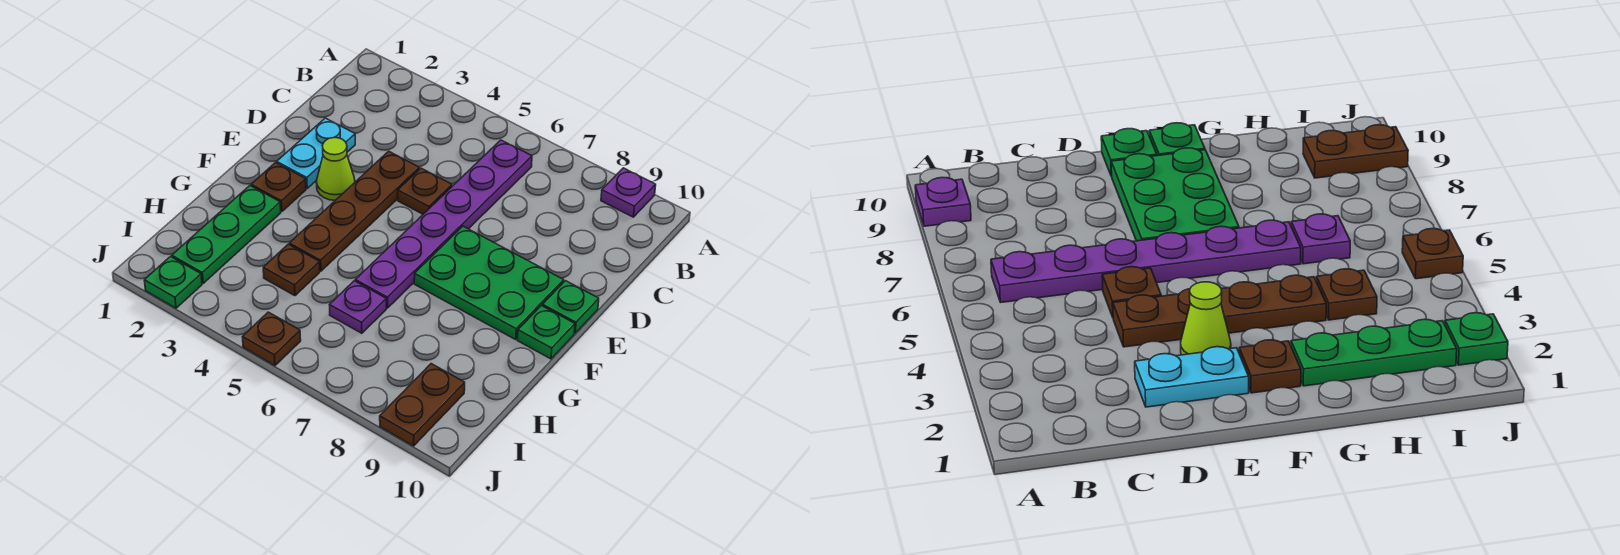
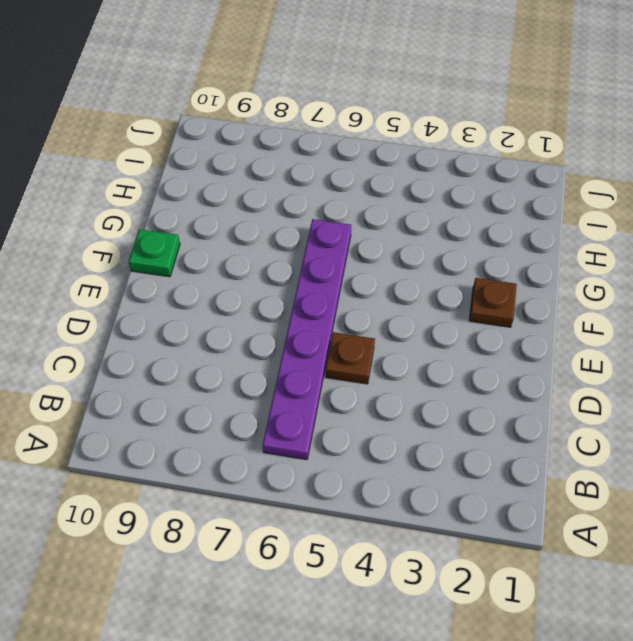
none -> purple 1x1 plate [601,168,656,217]
none -> cyan 1x2 plate [277,118,355,188]
none -> brown 1x4 plate [289,151,419,271]

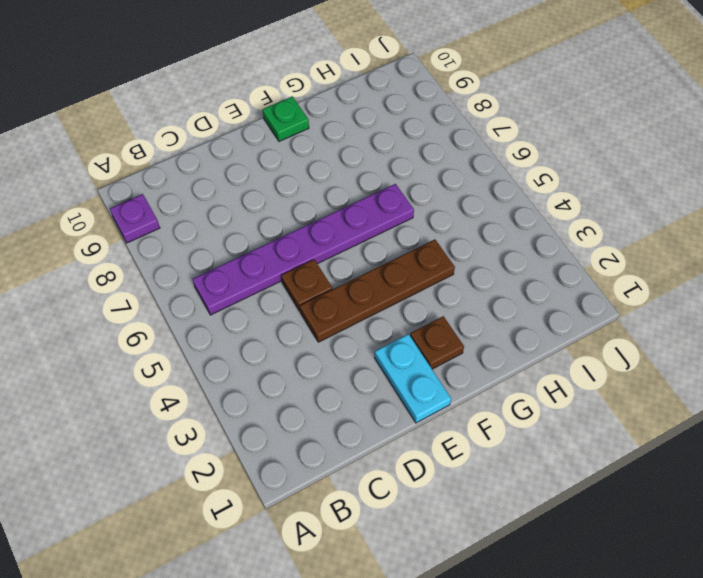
cyan 1x2 plate [375,334,451,423] -> cyan 1x2 plate turned to [277,118,355,188]
none -> lime 1x1 cone [316,138,355,200]
none -> green 2x3 plate [414,226,564,339]
none -> green 1x1 plate [542,281,599,333]

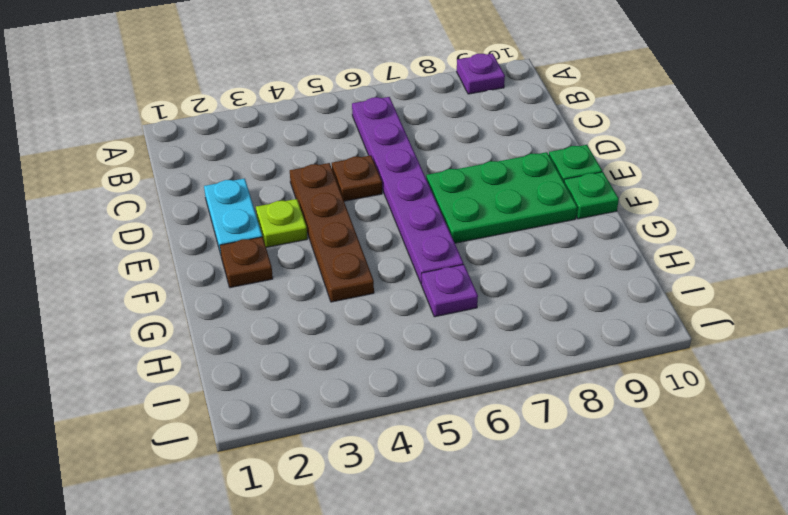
lime 1x1 plate [256,199,307,247] -> lime 1x1 cone [316,138,355,200]
none -> green 1x3 plate [172,186,281,283]
none -> brown 1x1 plate [263,244,320,296]
none -> brown 1x2 plate [380,364,465,446]

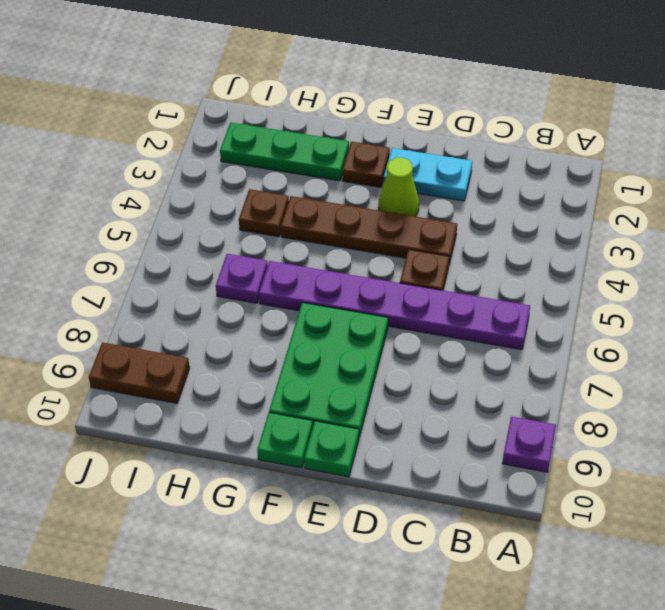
none -> green 1x1 plate [144,257,202,308]
none -> brown 1x1 plate [243,312,301,366]

